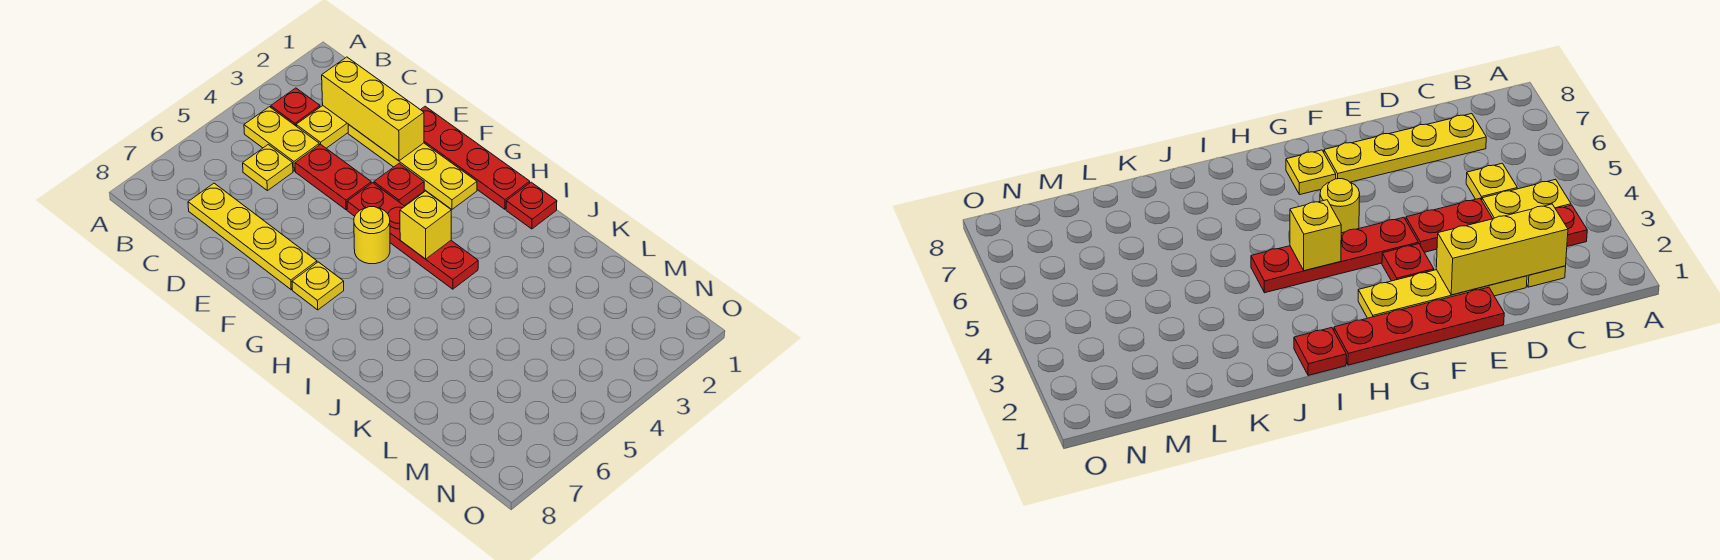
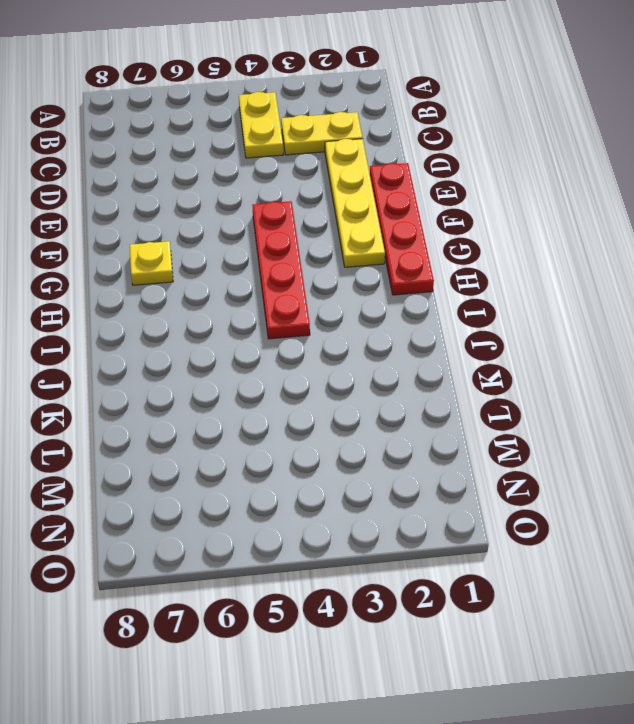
none -> red 1x1 plate [271,88,320,126]
none -> yellow 1x1 plate [243,145,293,191]
none -> yellow 1x4 plate [188,183,317,290]

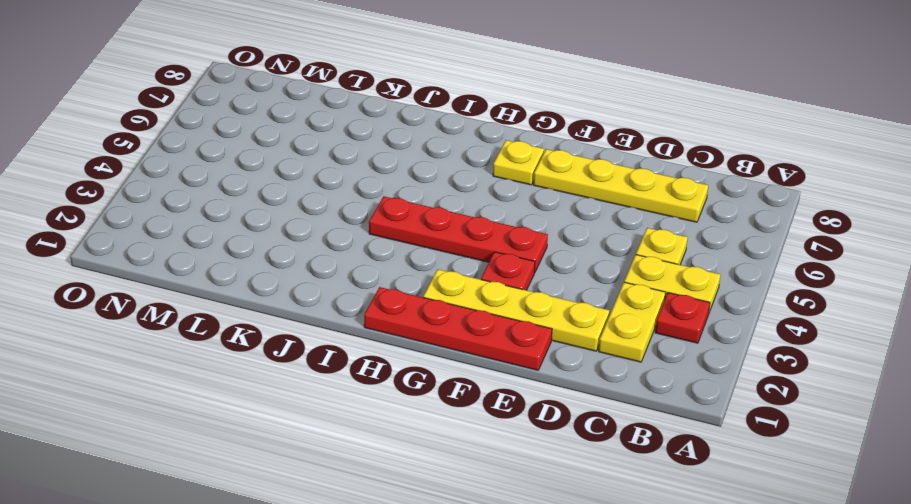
none -> red 1x2 plate [295,144,371,210]
none -> yellow 1x1 round brick [354,207,390,264]
none -> red 1x1 plate [506,182,557,229]

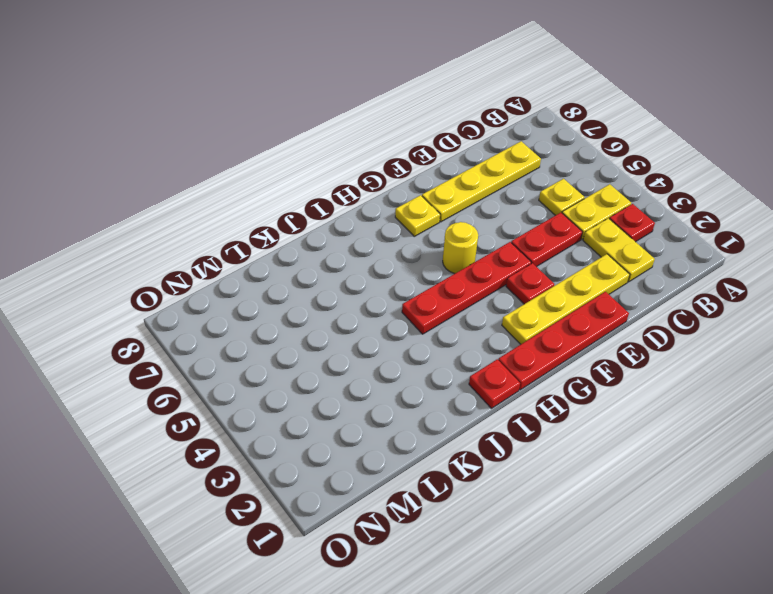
none -> yellow 1x3 brick [322,57,424,161]
none -> yellow 1x1 brick [400,191,451,259]

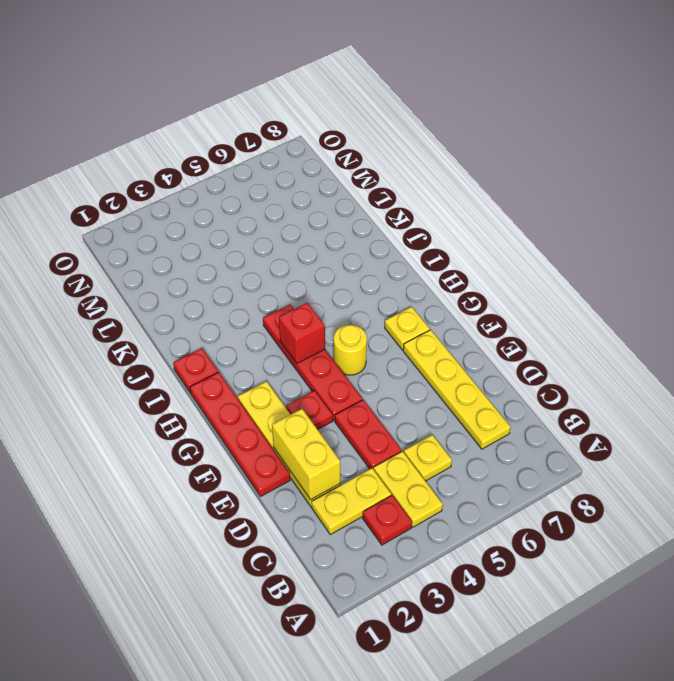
yellow 1x2 brick [272,409,340,500] -> yellow 1x3 brick [322,57,424,161]
red 1x1 brick [279,303,325,363] -> yellow 1x1 brick [400,191,451,259]

